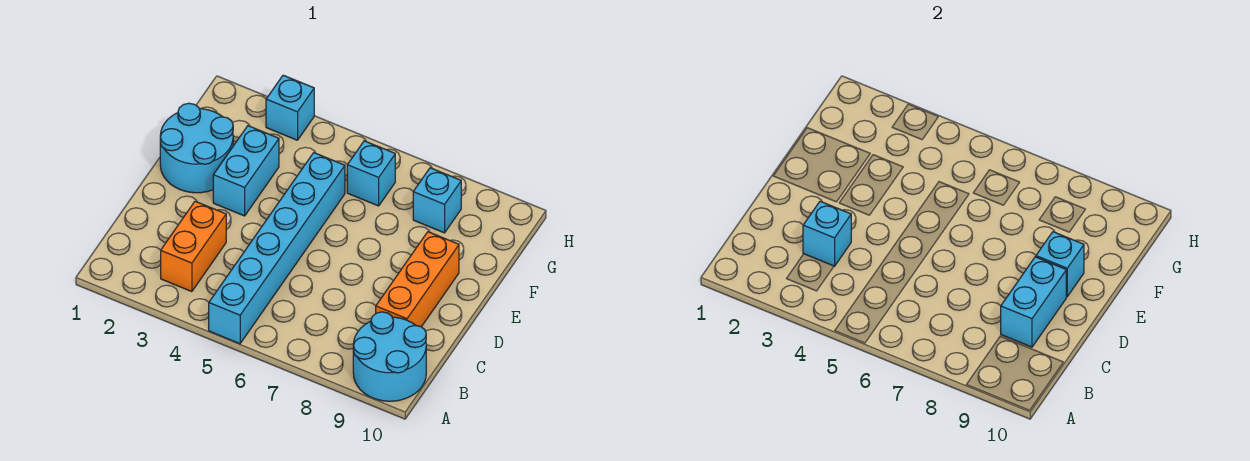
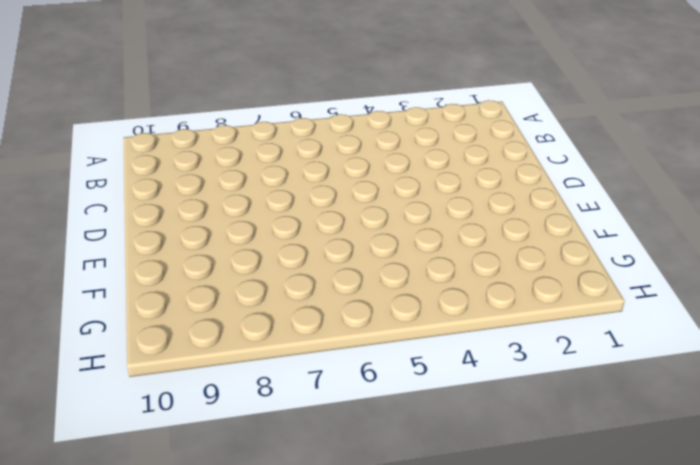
none -> cyan 1x6 brick [209,153,345,344]
none -> cyan 2x2 round brick [353,312,426,401]
none -> orange 1x2 brick [161,201,226,292]

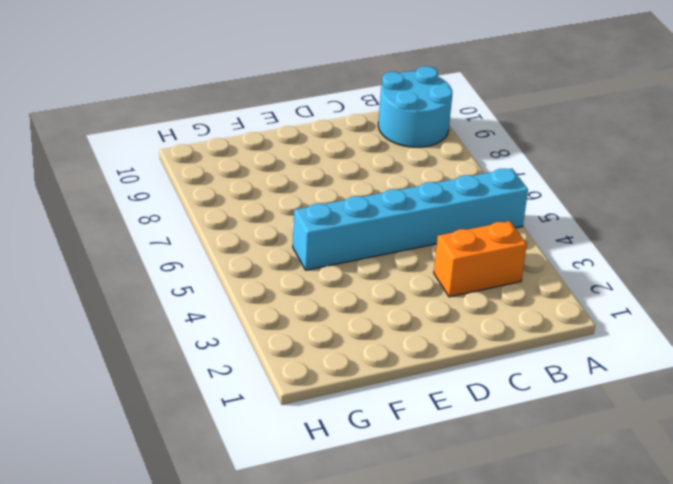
none -> orange 1x3 brick [376,232,459,327]
none -> cyan 2x2 round brick [160,103,233,193]
none -> cyan 1x2 brick [213,126,279,216]

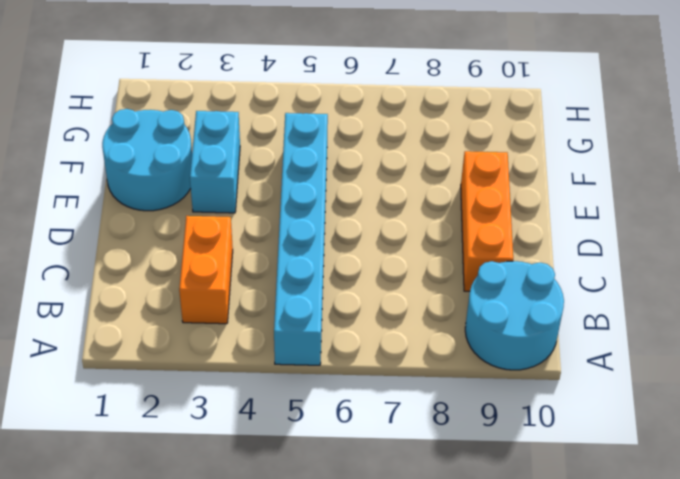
none -> cyan 1x1 brick [347,141,395,206]
none -> cyan 1x1 brick [413,168,461,233]
none -> cyan 1x1 brick [266,75,314,140]

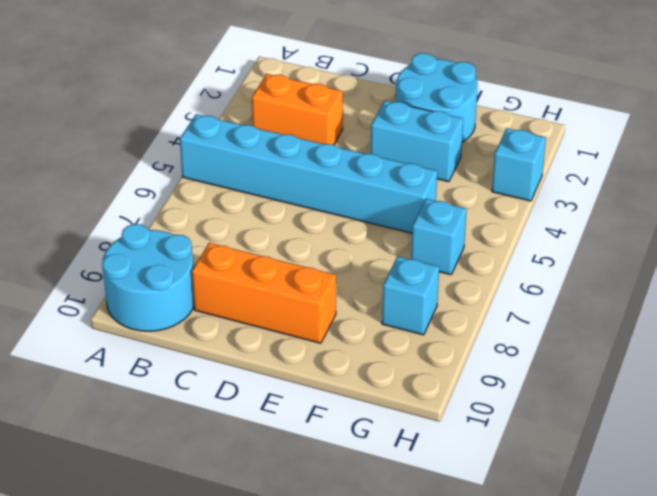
none -> cyan 1x1 brick [803,201,851,266]
none -> cyan 1x2 brick [1001,257,1066,347]
none -> cyan 1x1 brick [1036,232,1084,297]

